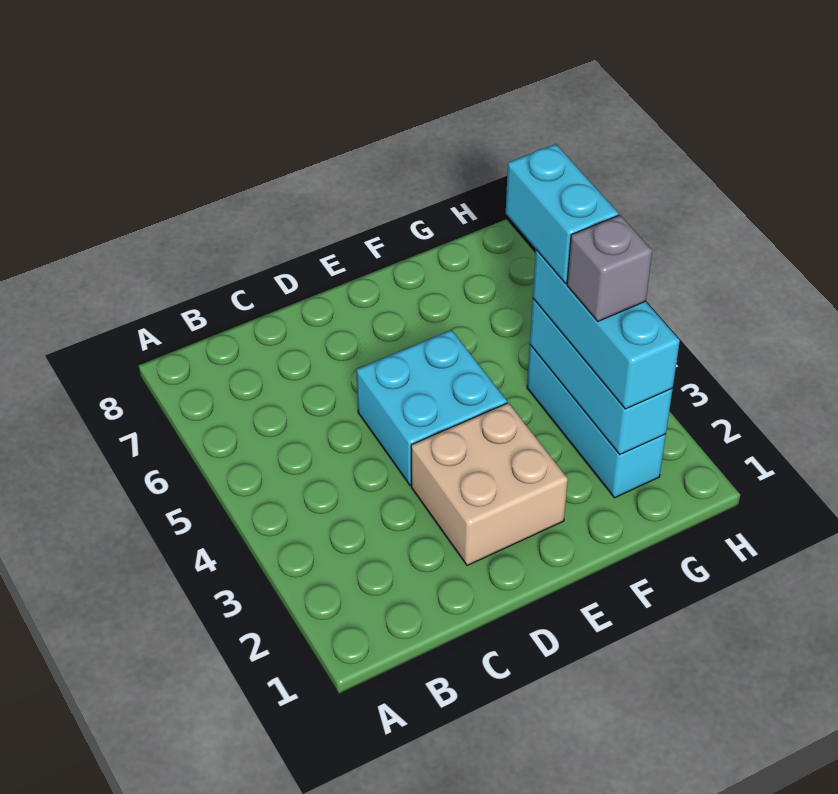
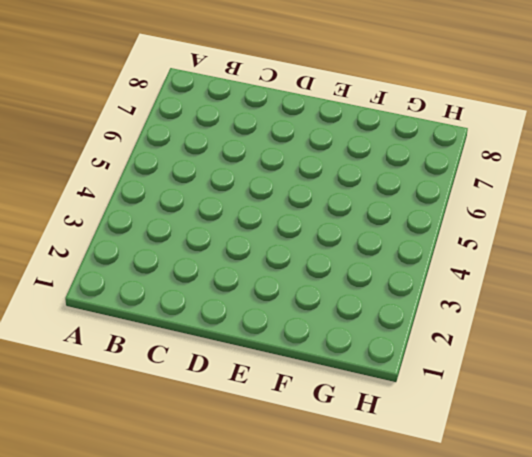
none -> tan 2x2 brick [411,403,568,566]
none -> cyan 2x2 brick [356,330,507,486]

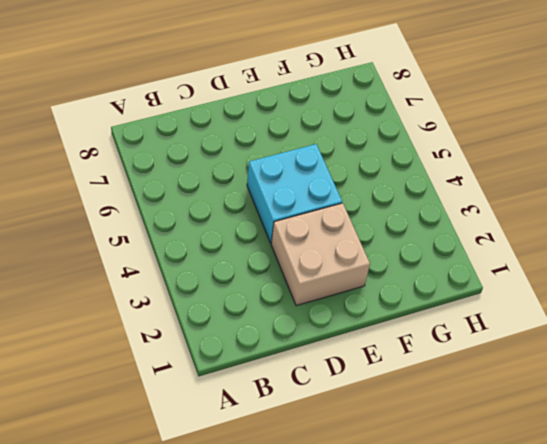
none -> cyan 1x3 brick [527,345,666,498]
none -> cyan 1x3 brick [530,299,673,454]

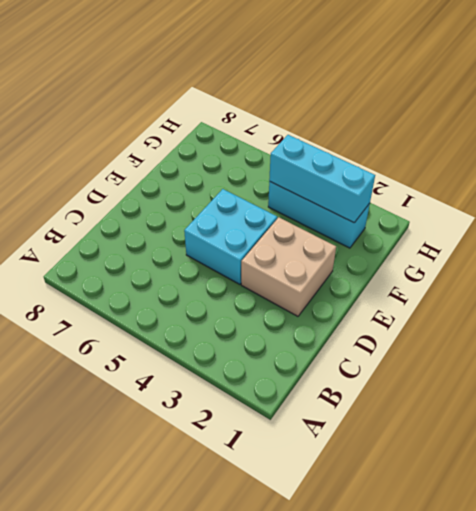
none -> cyan 1x3 brick [533,250,680,409]
none -> grey 1x1 brick [567,215,652,321]

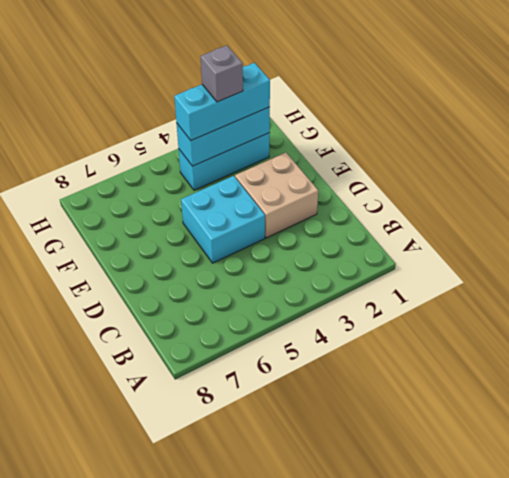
none -> cyan 1x2 brick [506,144,618,283]

